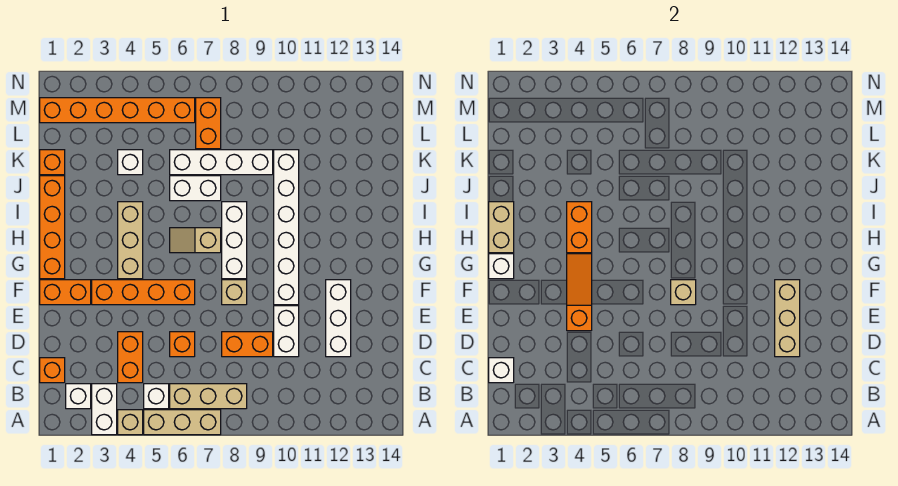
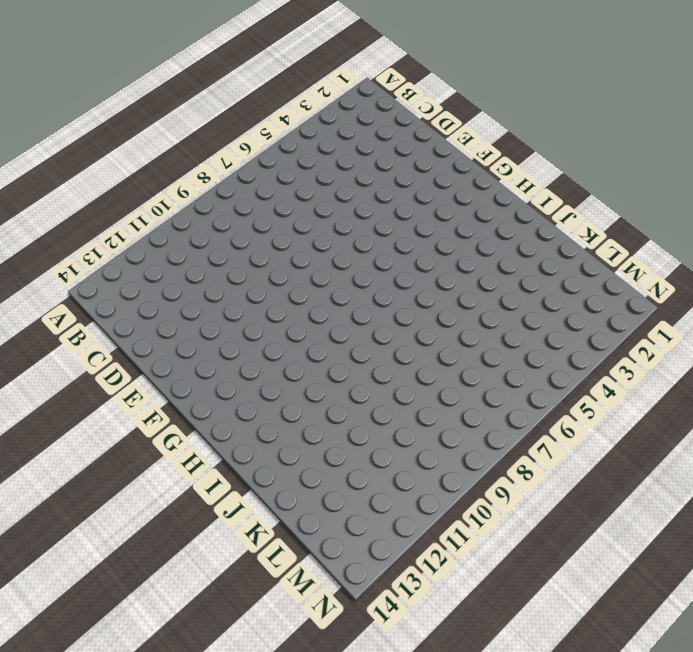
none -> white 1x2 brick [92,384,117,435]
none -> tan 1x1 brick [118,410,143,435]
none -> tan 1x3 brick [144,410,221,435]
none -> white 1x1 brick [66,384,91,409]

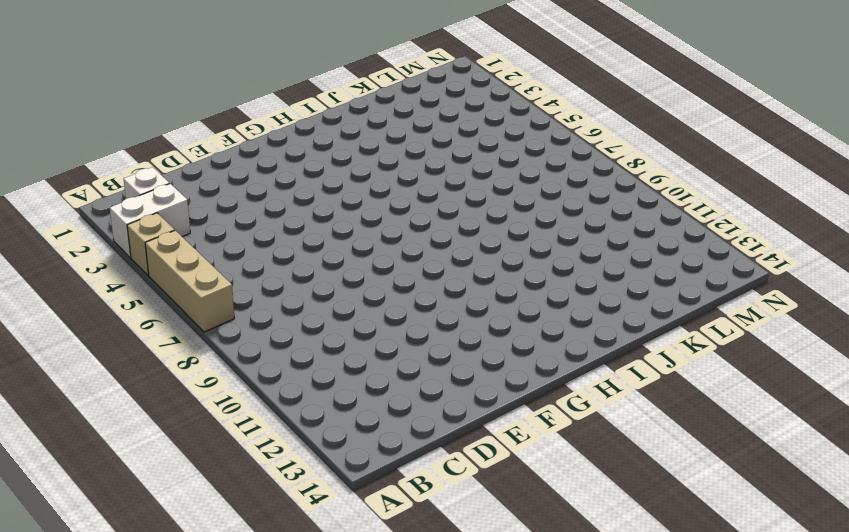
none -> white 1x1 brick [144,384,169,409]
none -> tan 1x3 brick [170,384,247,409]
none -> orange 1x1 brick [40,358,65,383]
none -> orange 1x2 brick [118,332,143,383]

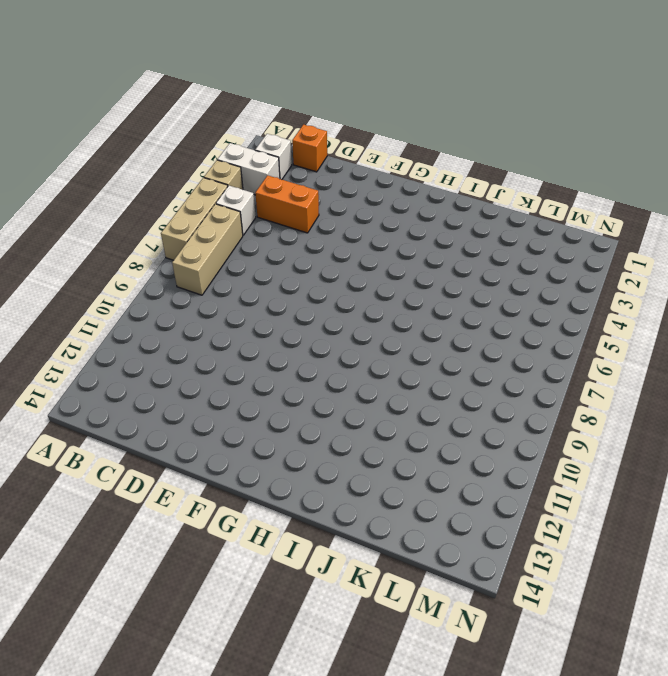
none -> orange 1x1 brick [170,332,195,357]
none -> orange 1x2 brick [222,332,273,357]
none -> white 1x2 brick [274,306,299,357]
none -> white 1x3 brick [326,280,351,357]

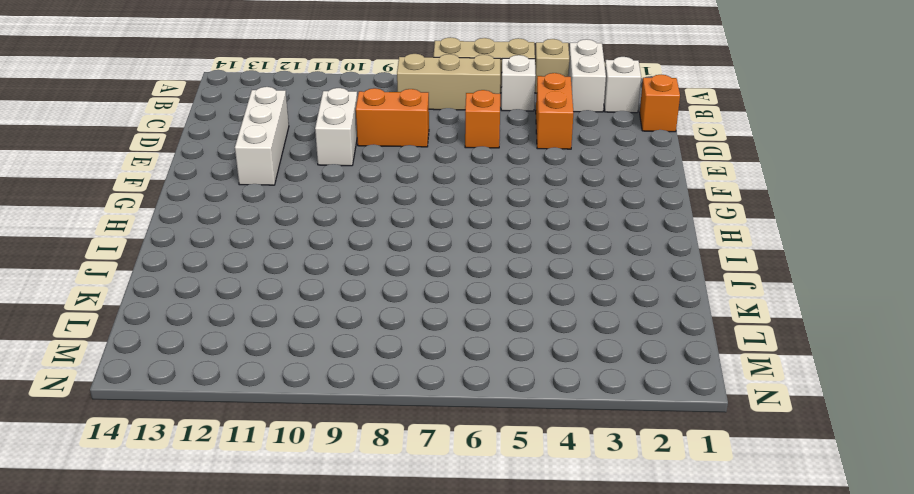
none -> orange 1x2 brick [40,280,91,305]
none -> orange 1x4 brick [92,280,195,305]
none -> tan 1x1 brick [222,280,247,305]
none -> white 1x6 brick [274,150,299,305]

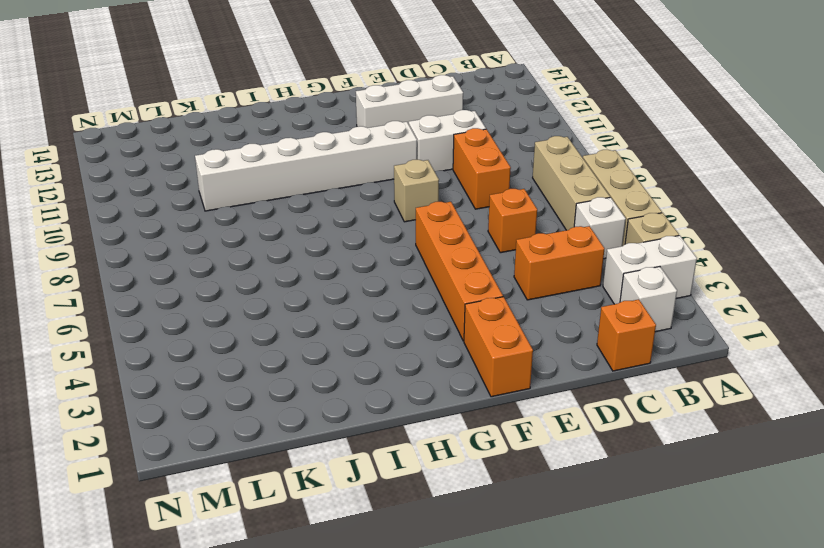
none -> orange 1x4 brick [40,176,65,279]
none -> tan 1x3 brick [118,202,143,279]
none -> white 1x3 brick [222,202,247,279]
none -> tan 1x2 slope [170,228,221,253]

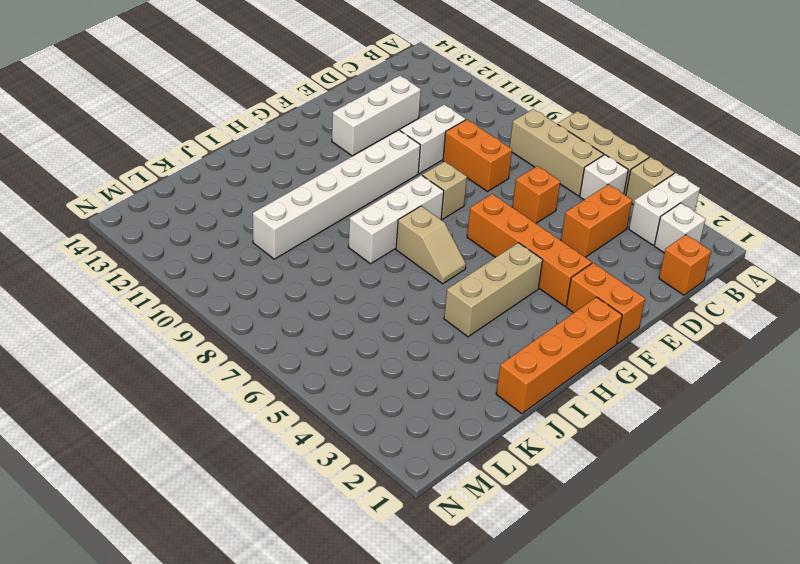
none -> white 1x2 brick [170,176,221,201]
none -> orange 1x1 brick [40,150,65,175]
none -> white 1x1 brick [118,150,143,175]
none -> white 1x4 brick [170,150,273,175]

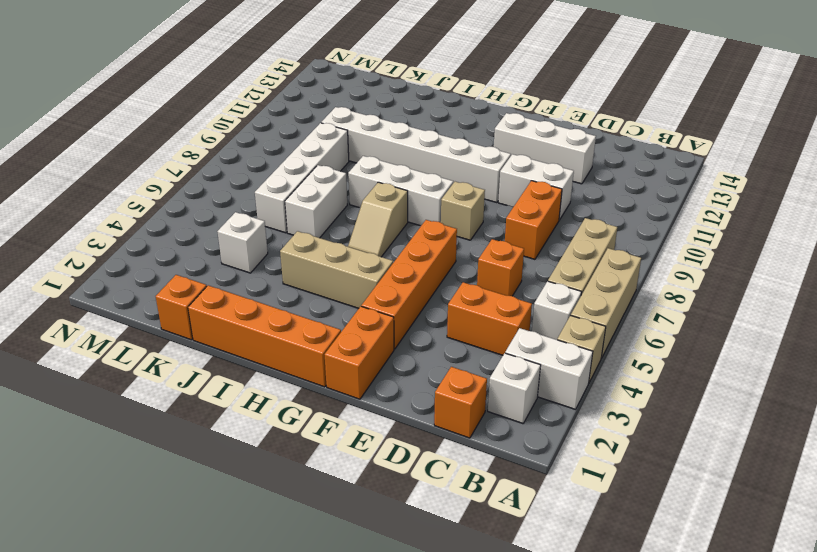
none -> orange 1x2 brick [196,98,221,149]
none -> orange 1x6 brick [40,98,195,123]
none -> white 1x1 brick [489,358,514,383]
none -> tan 1x3 brick [775,280,800,357]

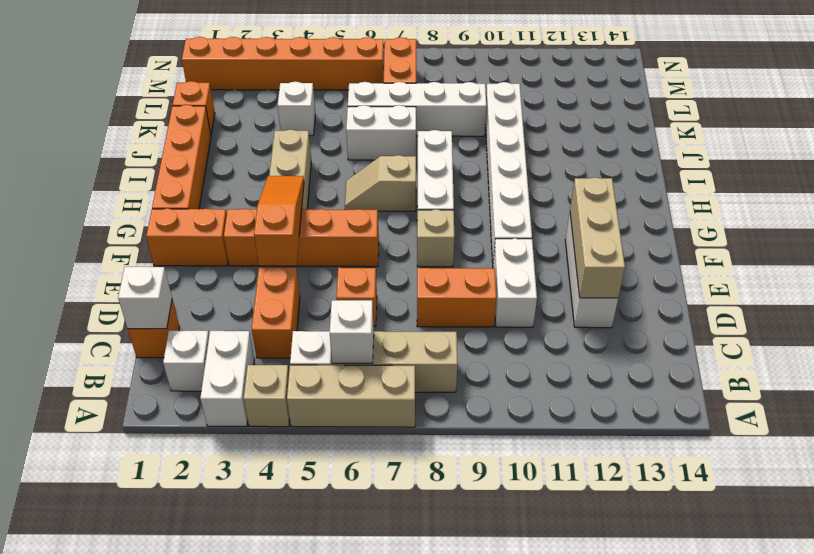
white 1x1 brick [330,300,374,363] -> white 1x1 brick moved to [489,254,514,279]
none -> tan 1x1 brick [671,280,696,305]
none -> tan 1x2 brick [489,202,514,253]
none -> orange 1x2 brick [567,202,592,253]

